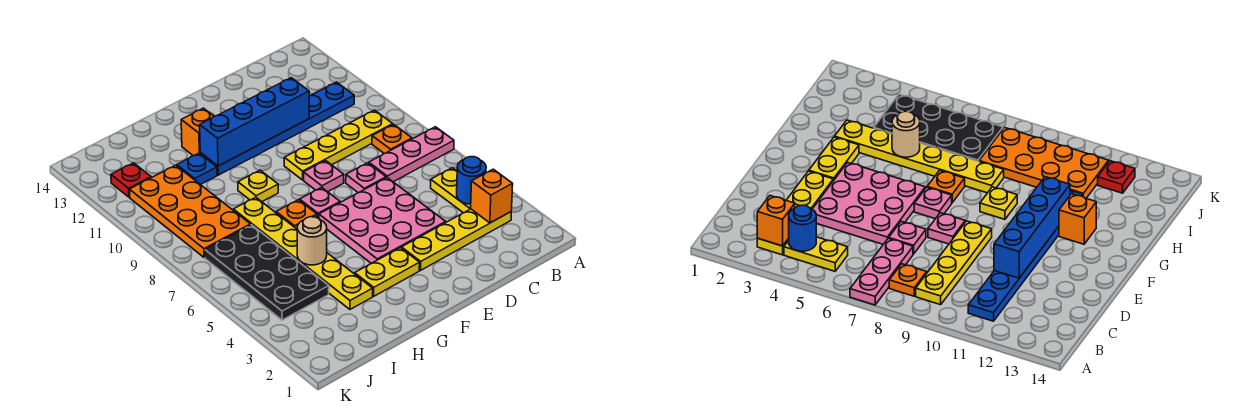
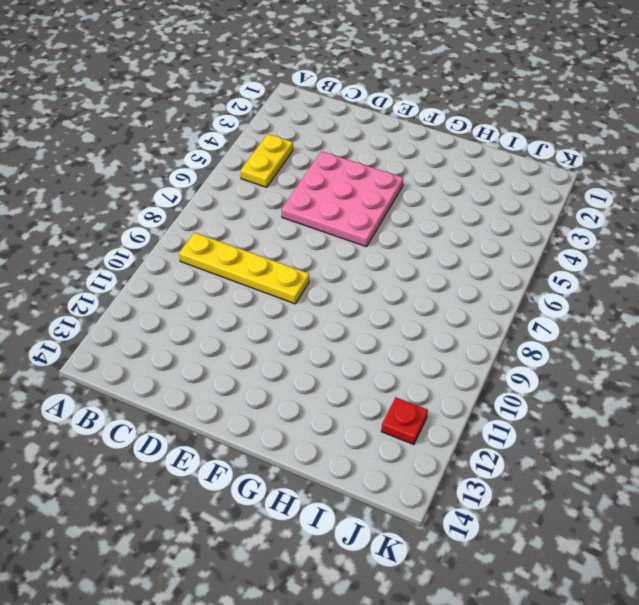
none -> pink 1x3 plate [369,127,454,182]
none -> yellow 1x4 plate [402,209,511,270]
none -> orange 1x1 plate [372,124,412,154]

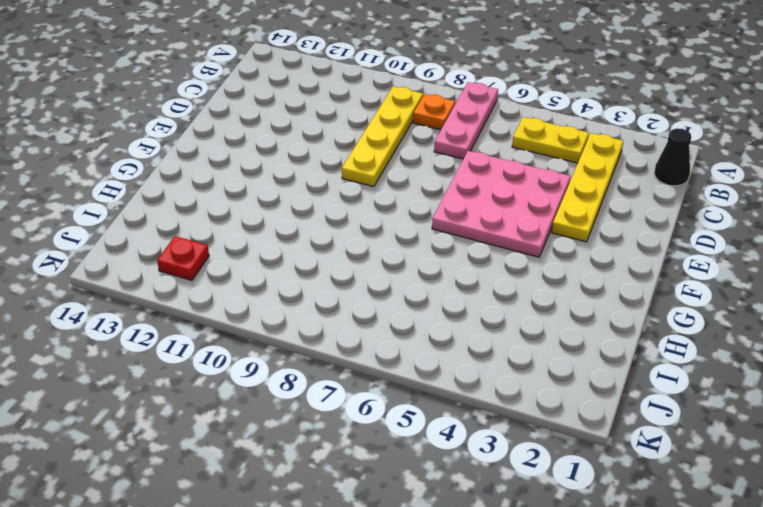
black 1x1 cone [654,128,691,186] -> none
none -> blue 1x6 plate [200,82,354,175]
none -> pink 1x1 plate [346,163,386,193]
none -> pink 1x1 plate [304,160,344,192]

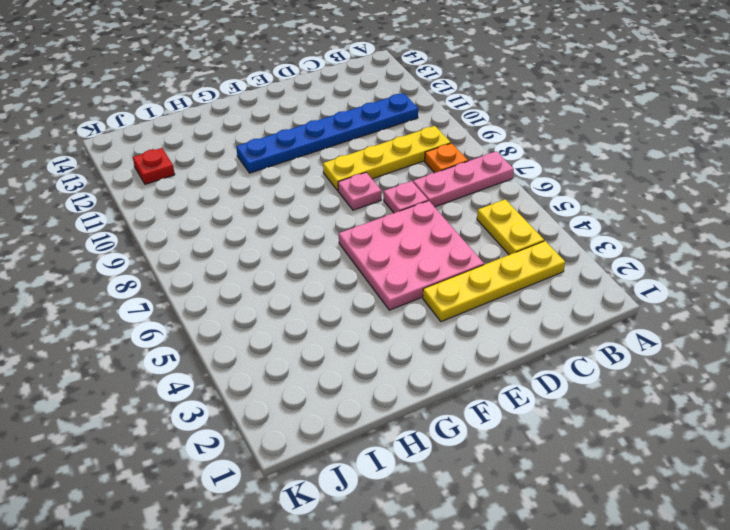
none -> yellow 1x2 plate [355,248,420,296]
none -> pink 1x1 plate [300,187,340,218]
none -> orange 1x1 plate [276,200,317,229]

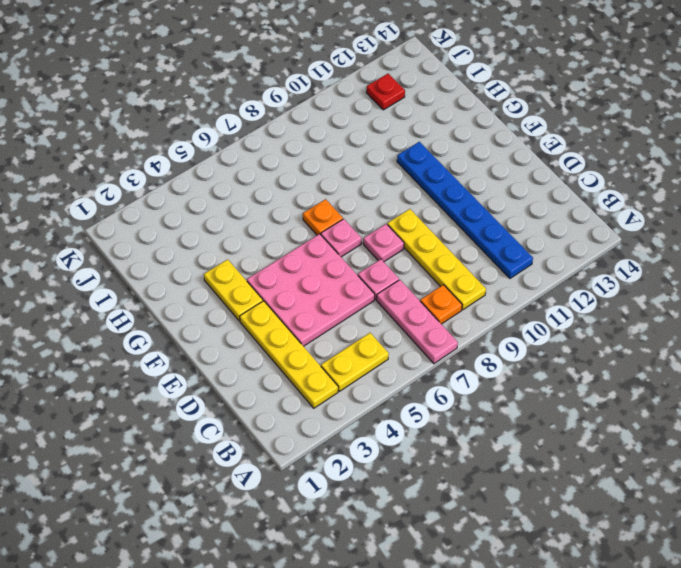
none -> yellow 1x1 plate [238,170,278,202]
none -> orange 1x1 brick [181,108,214,156]
none -> yellow 1x6 plate [233,197,373,309]

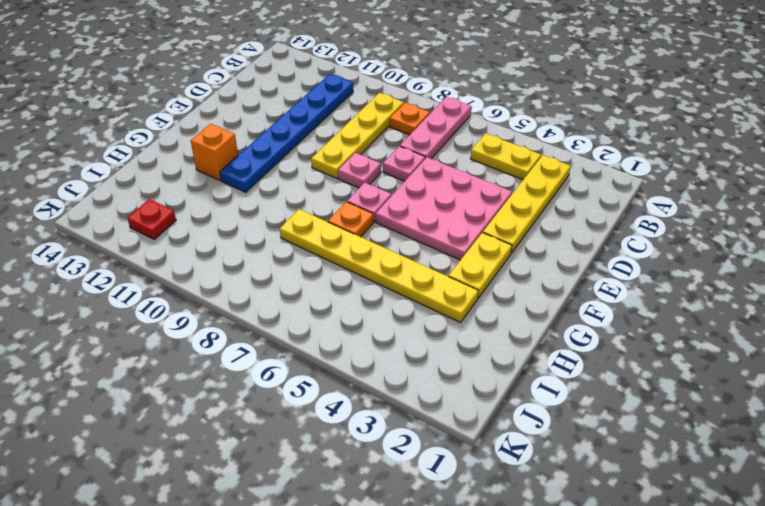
none -> yellow 1x1 plate [238,170,278,202]
none -> blue 1x1 plate [177,153,217,185]
none -> black 2x4 plate [205,225,329,320]

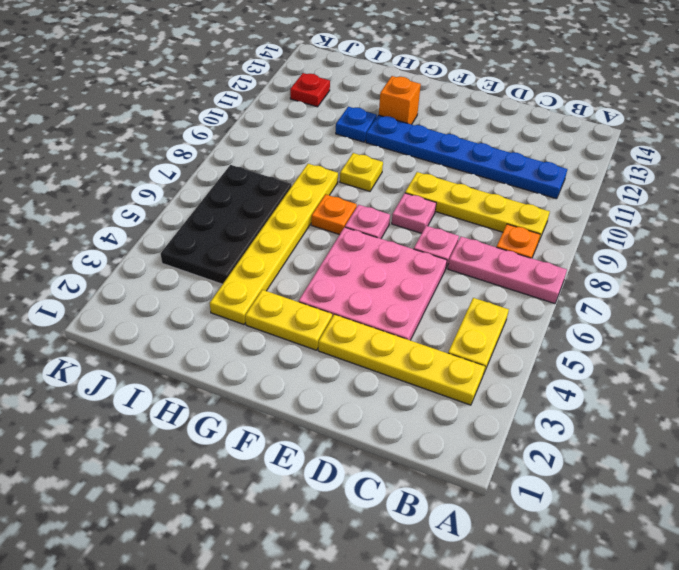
none -> orange 2x4 plate [129,165,251,258]
none -> orange 1x1 brick [471,169,513,223]
none -> blue 1x1 round brick [457,157,486,204]

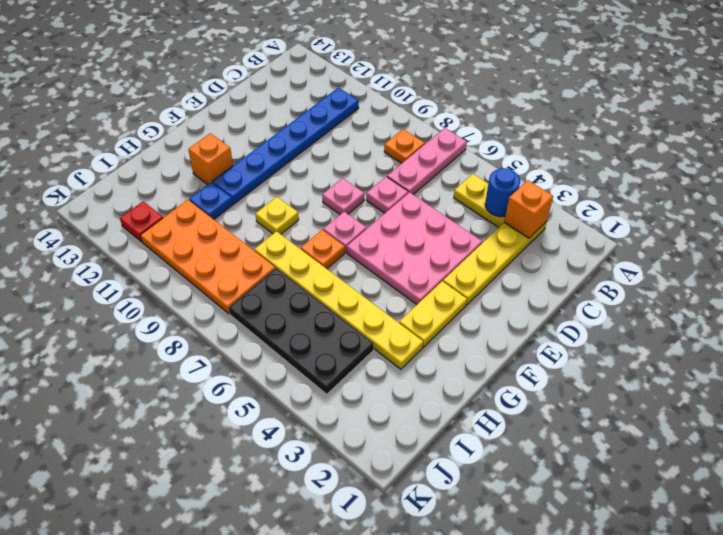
none -> yellow 1x4 plate [284,110,393,180]
none -> blue 1x4 brick [200,78,309,166]
none -> tan 1x1 round brick [297,217,327,265]

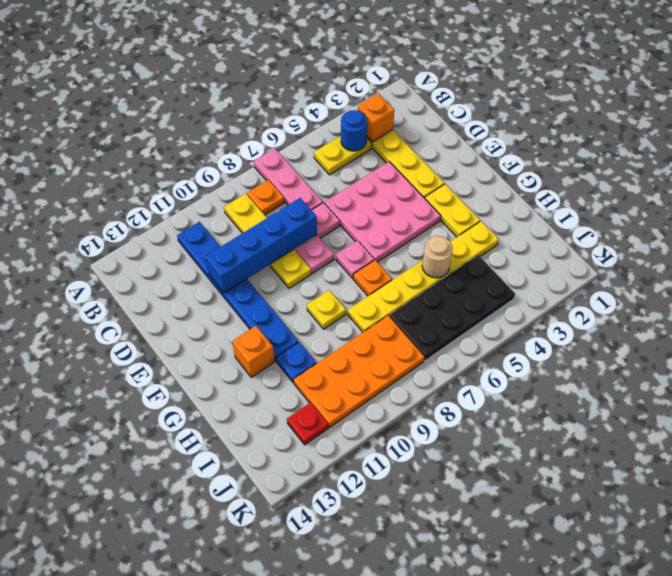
blue 1x4 brick [206,198,317,293] -> blue 1x4 brick turned to [200,78,309,166]

